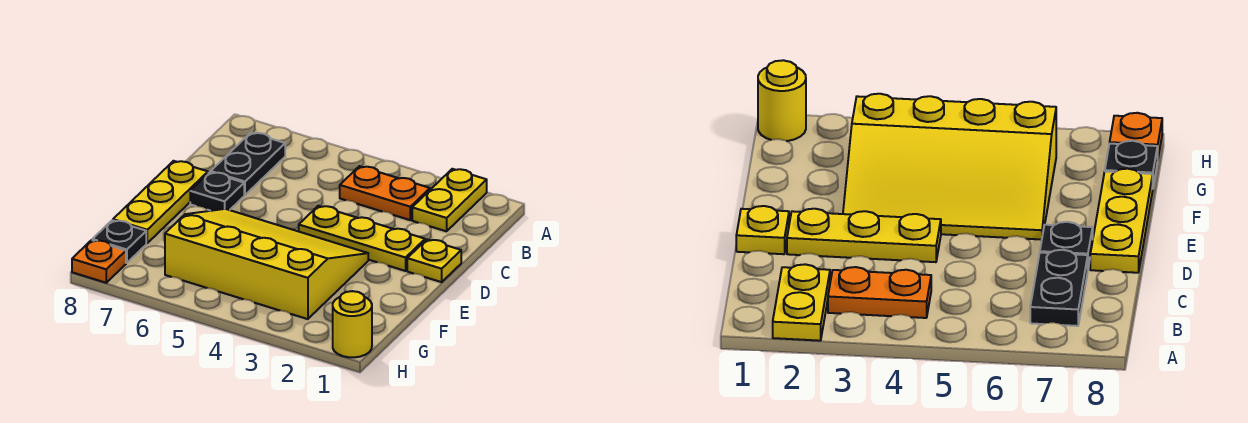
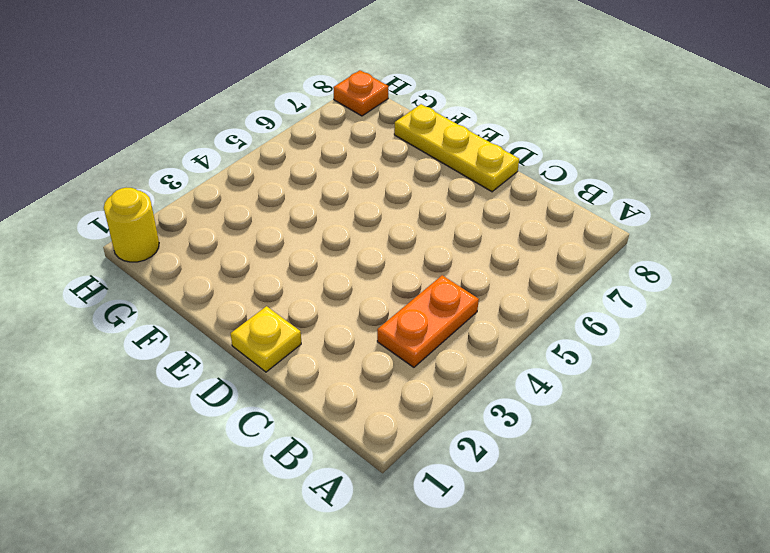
none -> yellow 1x2 plate [412,169,487,231]
none -> black 1x2 plate [211,133,285,195]

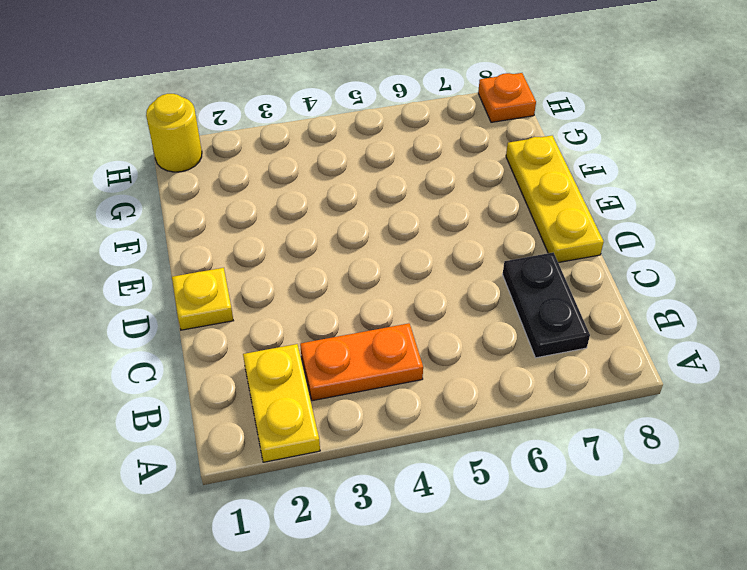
none -> yellow 1x3 plate [299,206,425,271]
none -> black 1x1 plate [190,172,244,211]

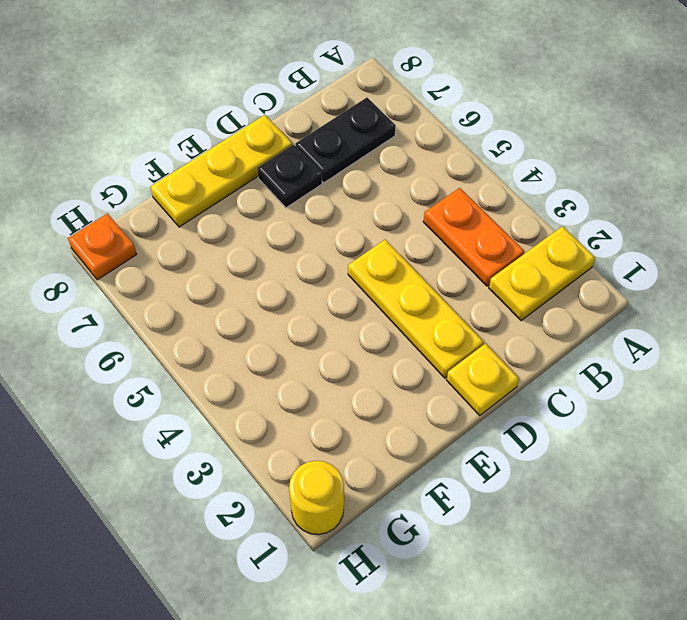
none -> yellow 3x4 slope [165,209,368,319]
none -> black 1x1 plate [92,220,146,263]

